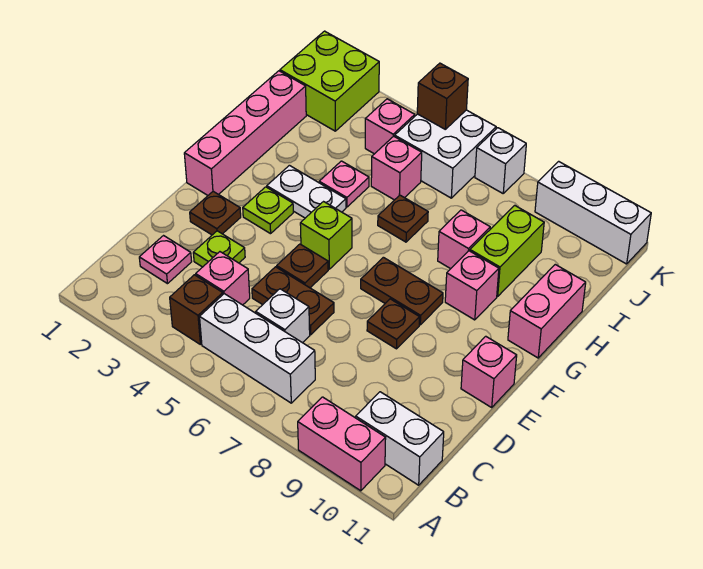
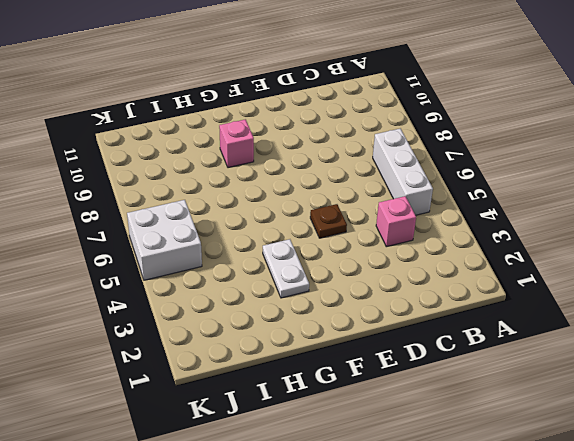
none -> pink 1x2 brick [298,397,386,491]
none -> brown 1x1 brick [170,275,223,344]
none -> white 1x2 brick [356,392,444,485]
none -> pink 1x1 plate [139,236,192,284]

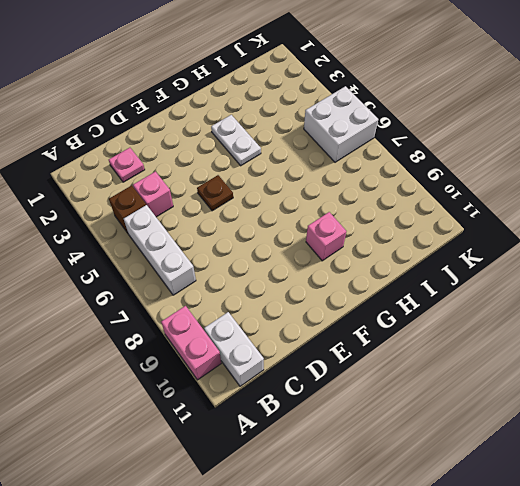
none -> white 1x1 brick [256,289,310,343]
none -> lime 1x1 plate [193,231,245,267]
none -> brown 1x2 plate [252,267,334,335]
none -> brown 1x1 plate [190,191,241,235]

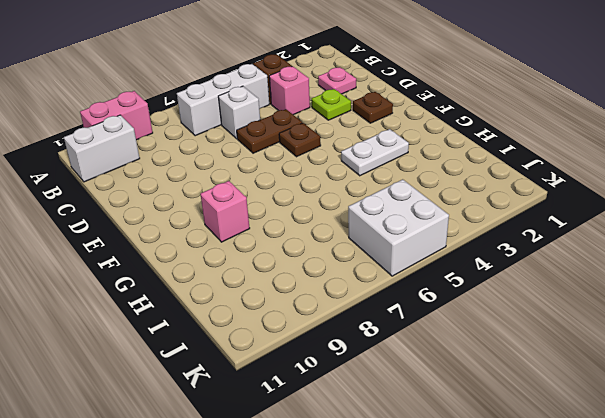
none -> brown 1x1 plate [367,299,420,349]
none -> pink 1x1 brick [461,336,517,407]
none -> pink 1x4 brick [184,71,306,195]
none -> lime 1x1 plate [243,187,293,234]

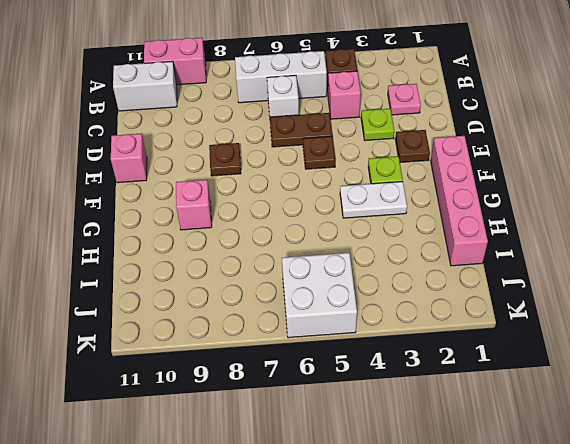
none -> lime 1x1 brick [300,202,352,269]
none -> brown 1x2 plate [361,257,443,325]
none -> pink 1x2 brick [508,265,586,358]
none -> pink 1x1 plate [319,161,369,207]

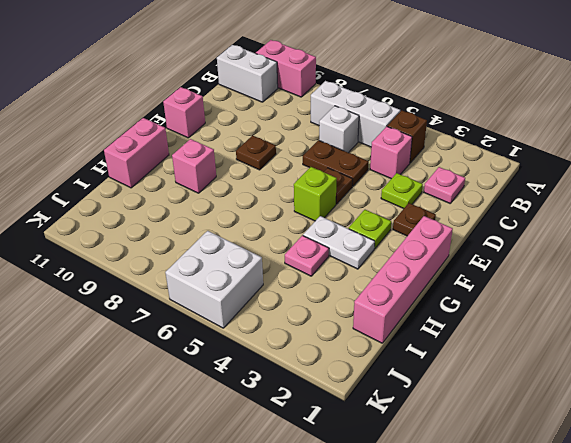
none -> brown 1x2 plate [361,257,443,325]
none -> brown 1x1 plate [378,195,428,242]
none -> pink 1x1 brick [438,210,490,269]
none -> lime 1x2 brick [470,205,544,296]

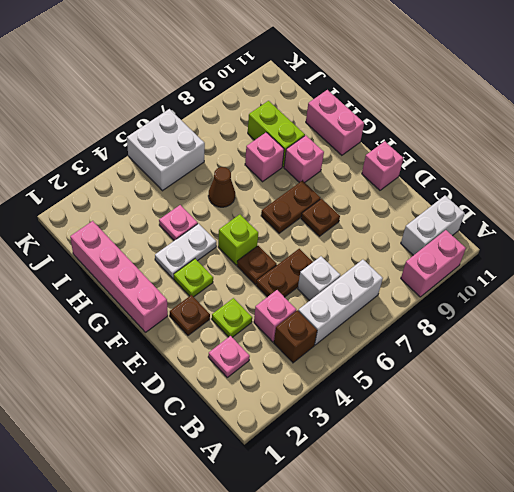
brown 1x1 cone [208,167,235,207] -> brown 1x1 plate [378,195,428,242]
none -> pink 1x1 brick [371,136,422,200]
none -> lime 2x2 brick [280,31,379,131]
none -> pink 1x1 brick [365,99,415,154]
none -> white 1x1 brick [475,128,526,193]

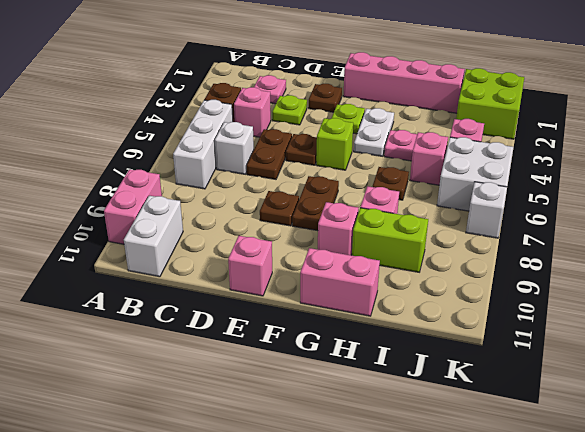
none -> white 1x3 brick [535,161,651,264]
none -> brown 1x1 brick [417,63,468,129]

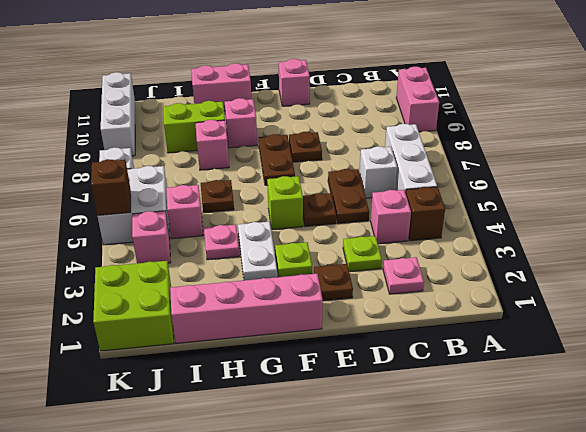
none -> white 1x2 brick [356,392,444,485]

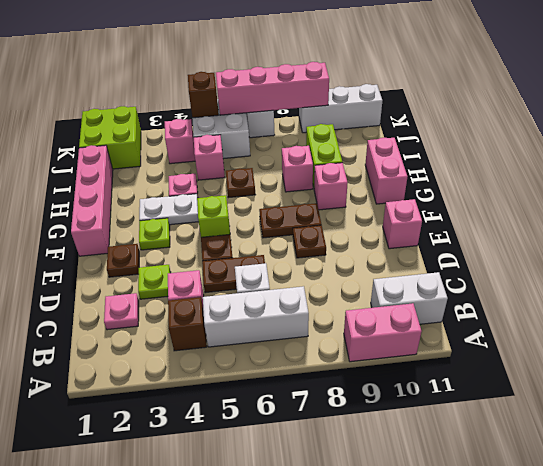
pink 1x4 brick [216,62,329,115] -> none

